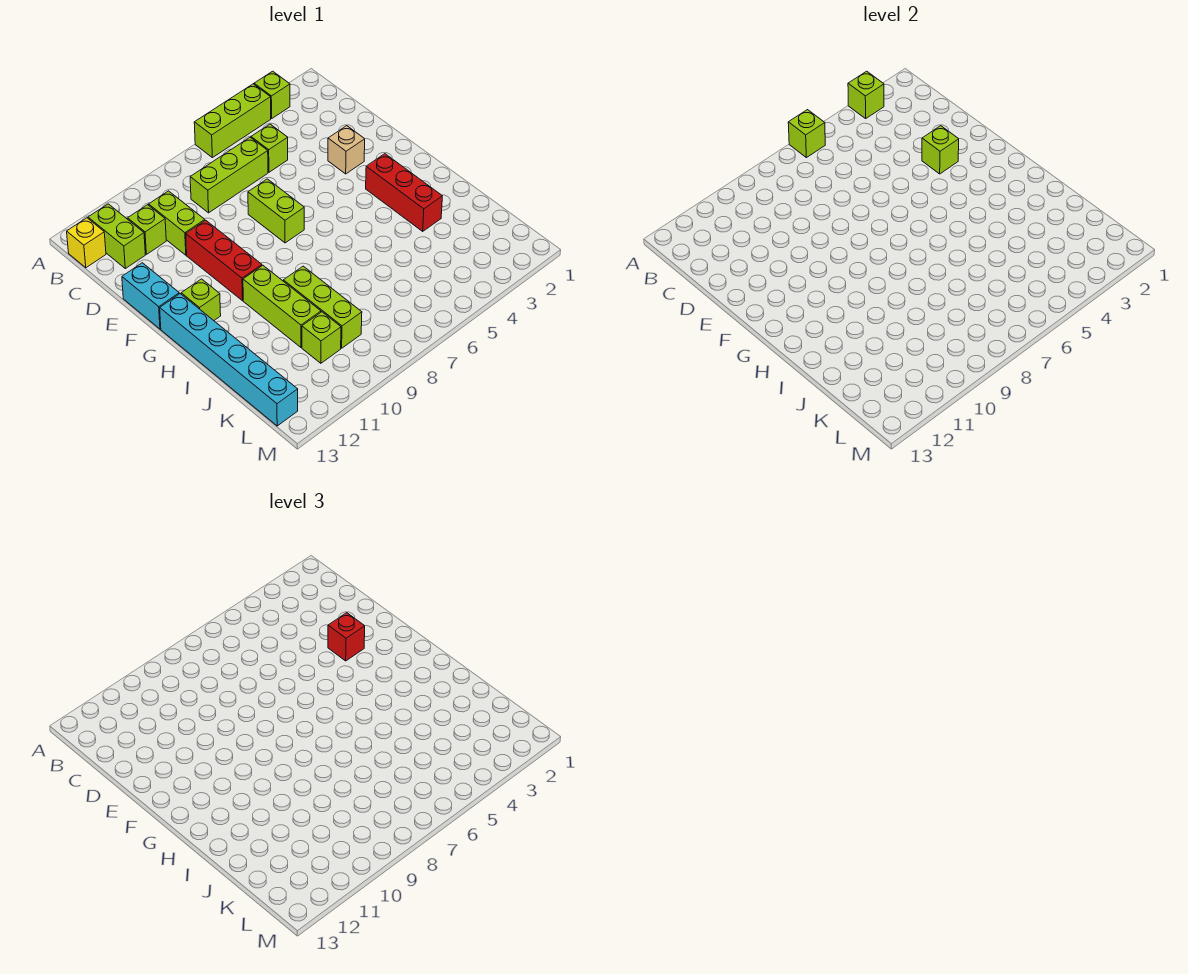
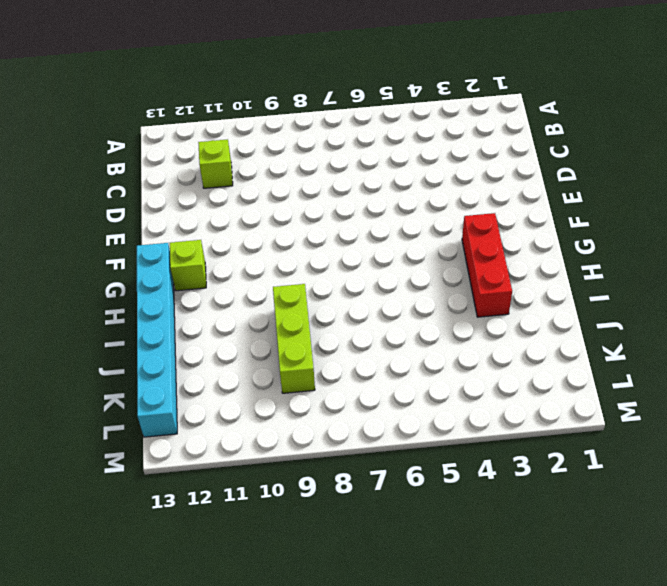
none -> lime 1x1 brick [254,71,290,118]
none -> lime 1x3 brick [194,84,271,158]
none -> lime 1x2 brick [88,204,145,269]

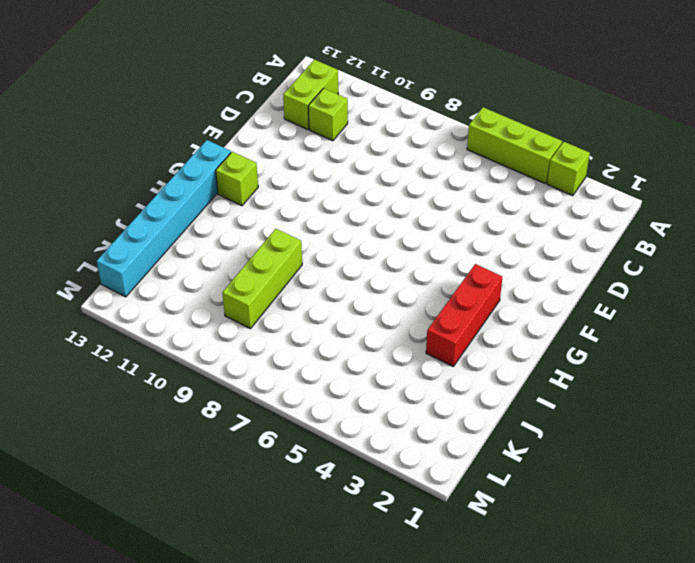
none -> yellow 1x1 brick [67,218,106,268]
none -> lime 1x1 brick [251,124,288,172]
none -> lime 1x3 brick [190,137,268,213]

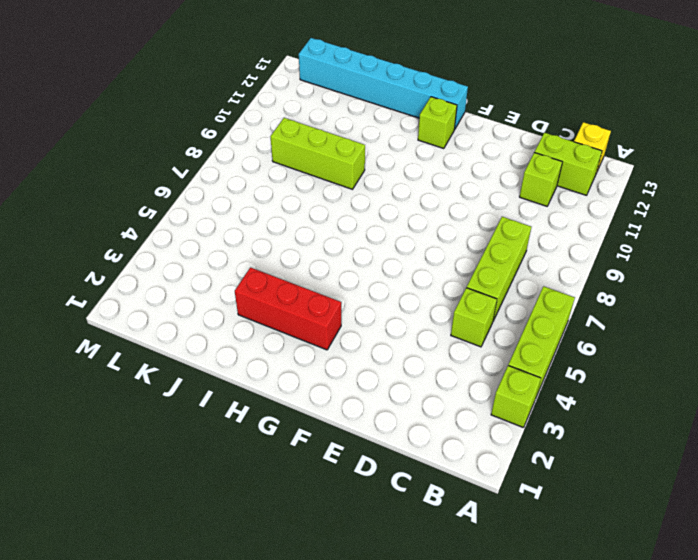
none -> lime 1x2 brick [149,191,205,255]
none -> tan 1x1 brick [328,126,365,174]
none -> lime 1x2 brick [248,179,304,243]

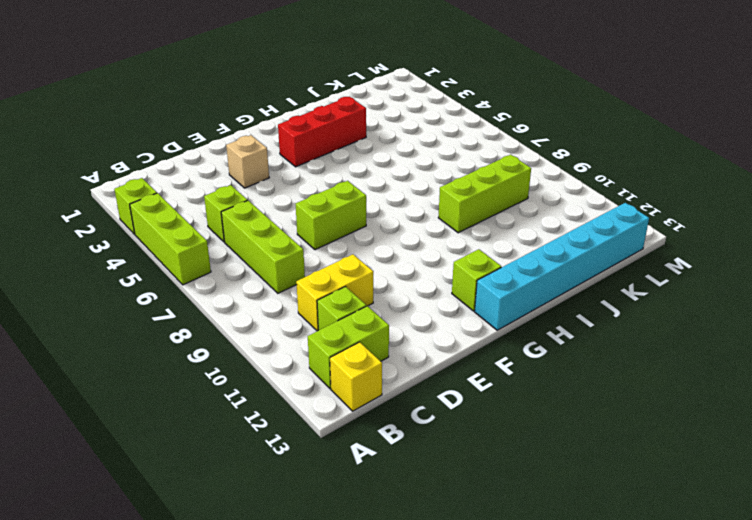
yellow 1x2 brick [296,254,373,331] -> lime 1x2 brick [149,191,205,255]
none -> red 1x3 brick [186,220,262,301]
none -> cyan 1x2 brick [122,263,179,329]
none -> lime 1x3 brick [243,266,321,347]

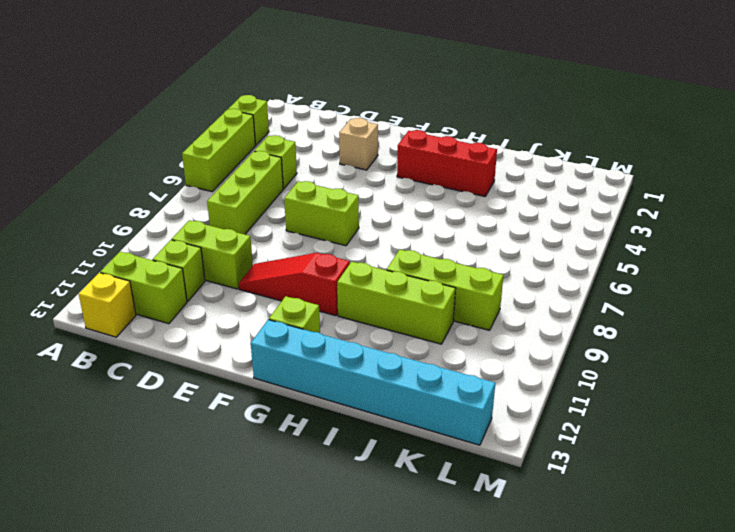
red 1x3 slope [239,253,350,316] -> red 1x3 brick [186,220,262,301]
none -> cyan 1x2 brick [122,263,179,329]
none -> lime 1x1 brick [302,312,341,363]
none -> lime 1x1 brick [848,71,884,118]

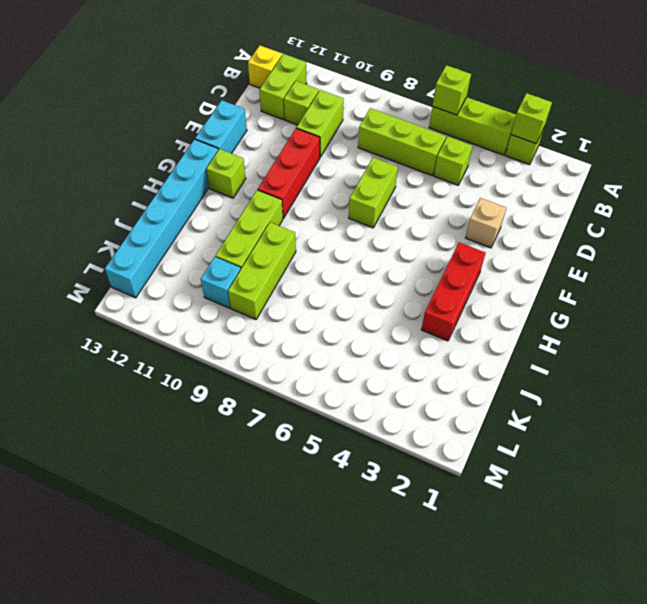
cyan 1x1 brick [201,257,241,308] -> lime 1x1 brick [302,312,341,363]
none -> lime 1x1 brick [922,126,959,174]
none -> red 1x1 brick [328,613,365,661]

